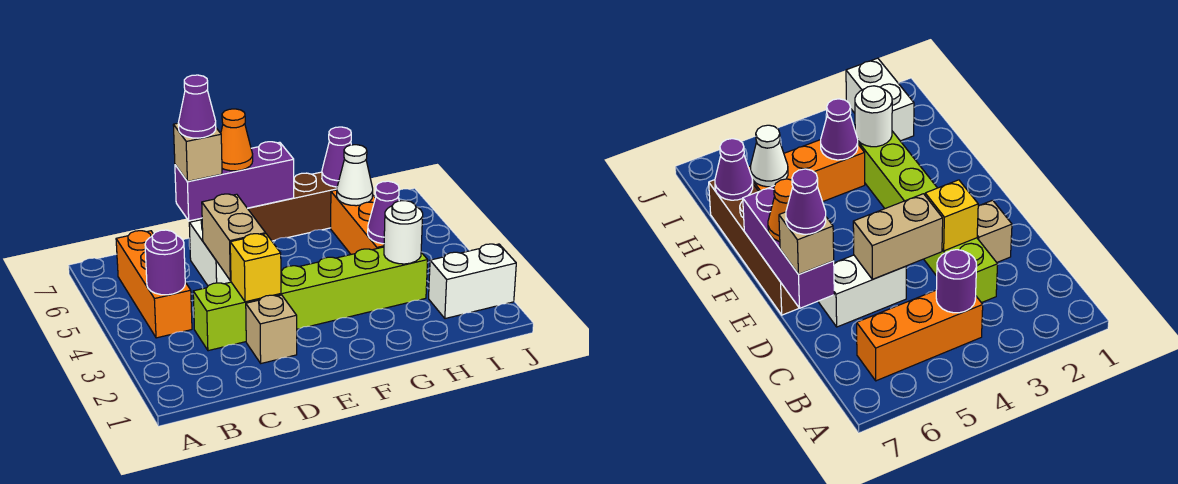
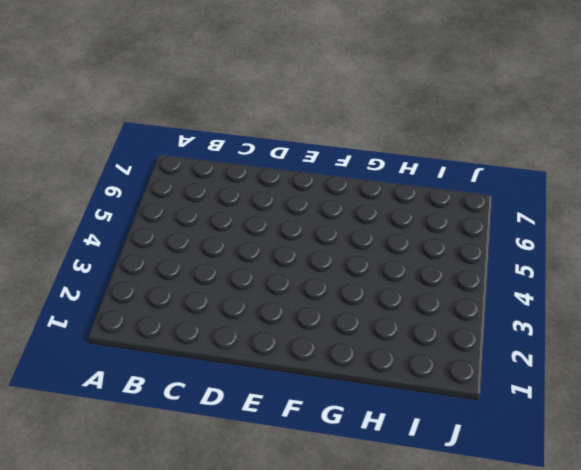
none -> orange 1x3 brick [116,231,192,338]
none -> lime 1x6 brick [193,247,428,351]
none -> tan 1x1 brick [246,295,297,363]

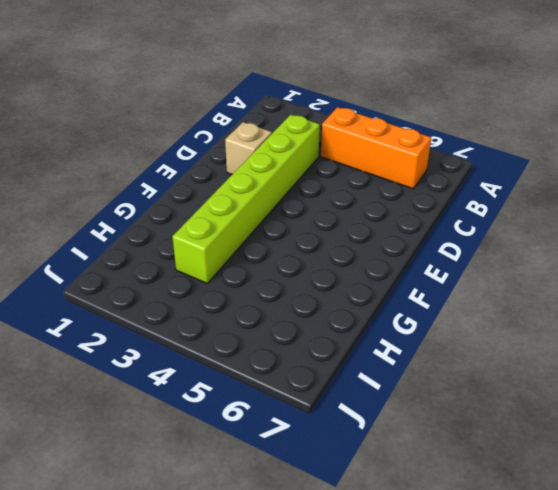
none -> white 1x2 brick [189,220,231,286]
none -> brown 1x4 brick [248,172,337,241]
none -> orange 1x3 brick [331,190,384,254]

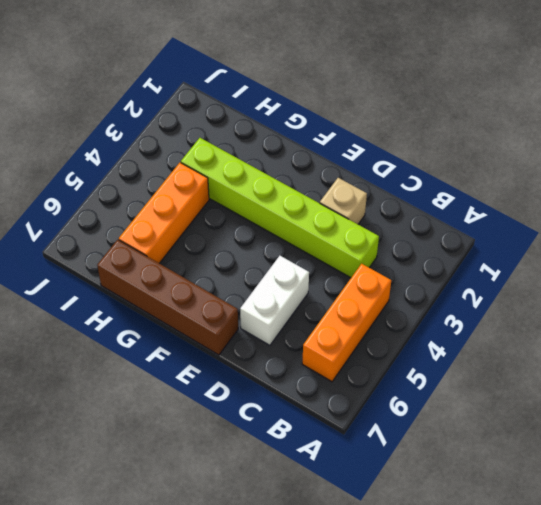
none -> white 1x2 brick [429,244,516,319]
none -> purple 1x1 round brick [145,230,185,295]
none -> yellow 1x1 brick [230,234,281,302]

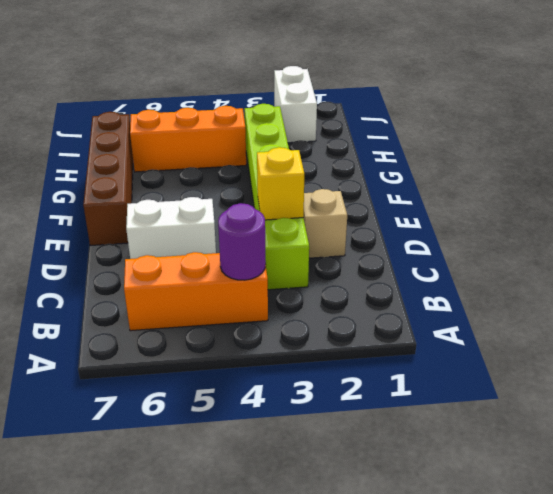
none -> tan 1x2 brick [202,194,266,281]
none -> purple 1x3 brick [175,142,294,221]
none -> white 1x1 round brick [384,201,423,264]

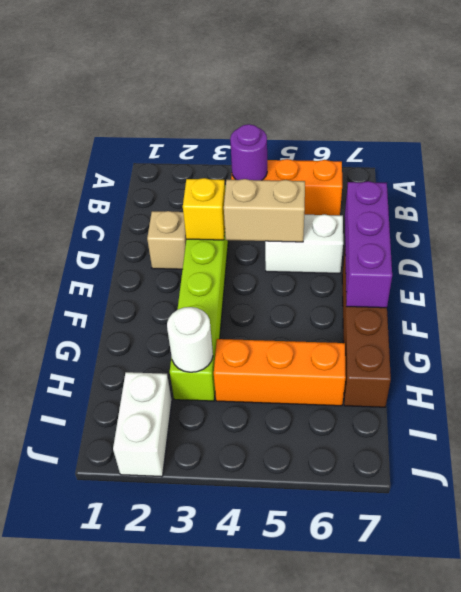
none -> purple 1x1 cone [368,181,399,244]
none -> white 1x1 cone [337,145,373,206]
none -> purple 1x1 cone [322,127,351,187]

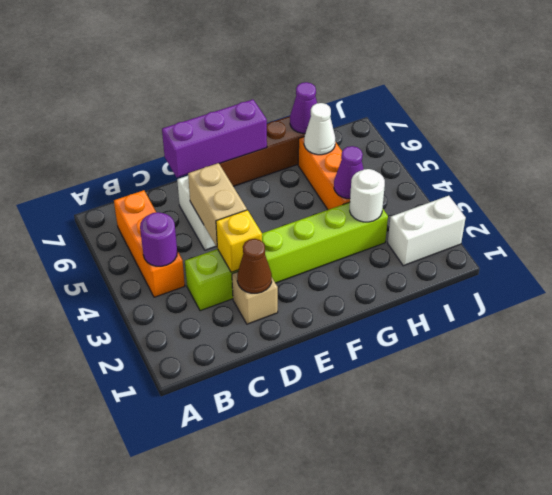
brown 1x1 cone [237,239,272,293] -> none
none -> tan 1x1 brick [173,123,222,181]
none -> orange 1x1 cone [221,109,253,171]
none -> purple 1x1 cone [178,75,216,138]

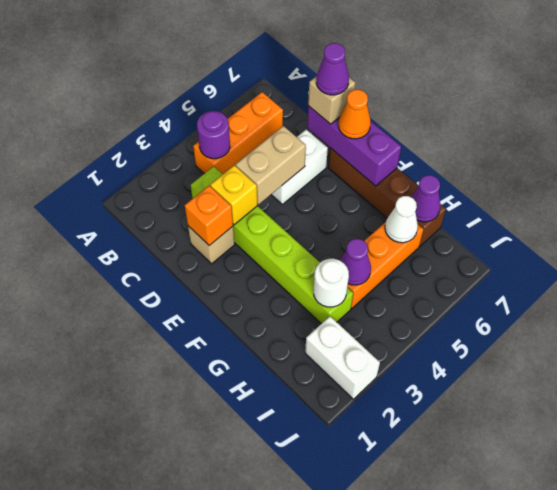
orange 1x1 brick [185,186,233,245] -> none

